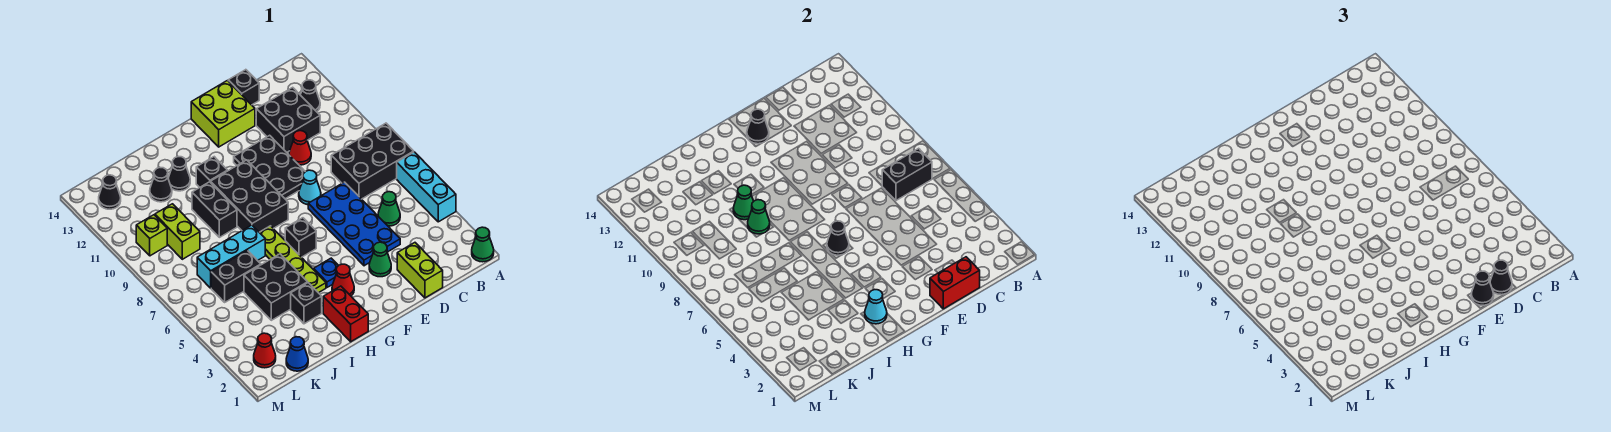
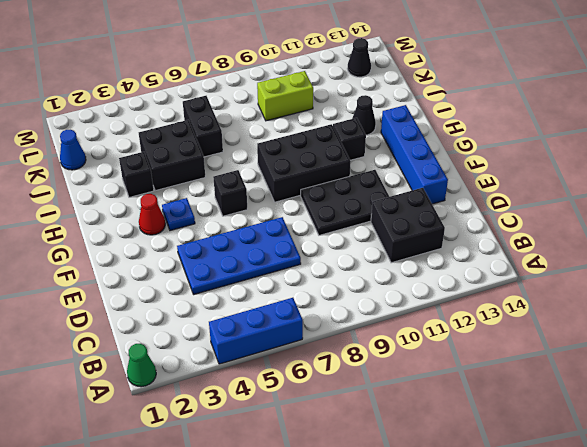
blue 1x3 brick [209,298,303,364] -> cyan 1x3 brick [397,152,456,222]
blue 1x4 brick [381,105,448,204] -> lime 2x2 brick [191,81,255,147]
none -> black 2x3 brick [331,123,414,199]
none -> black 1x1 cone [300,80,320,112]
none -> green 1x1 cone [378,192,400,226]
none -> lime 1x2 brick [397,243,443,298]

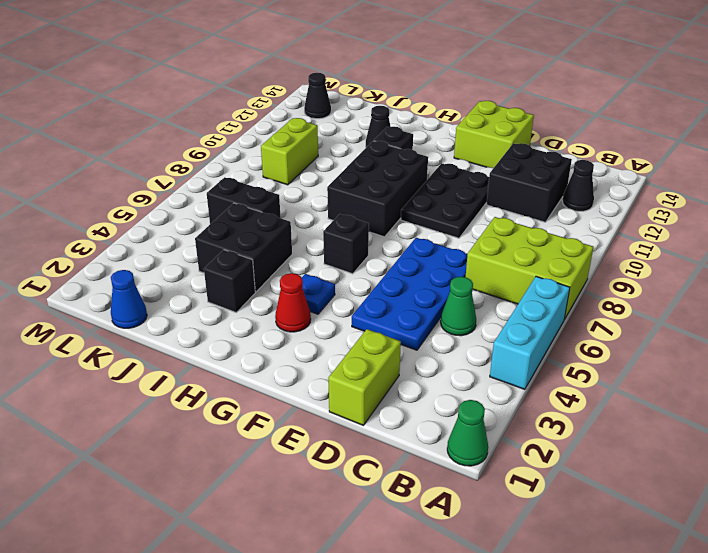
lime 2x3 brick [466,217,594,319] -> black 2x3 brick [331,123,414,199]
none -> red 1x1 cone [289,131,311,165]
none -> black 1x1 brick [228,70,259,105]
none -> green 1x1 cone [369,242,391,277]
none -> cyan 1x1 cone [299,170,321,205]

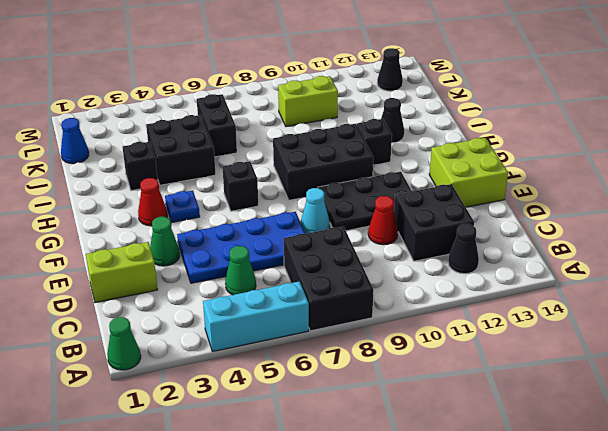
none -> black 1x1 brick [228,70,259,105]
none -> red 1x2 brick [323,286,368,342]
none -> lime 1x4 plate [259,226,326,293]
none -> cyan 1x3 brick [197,225,265,288]

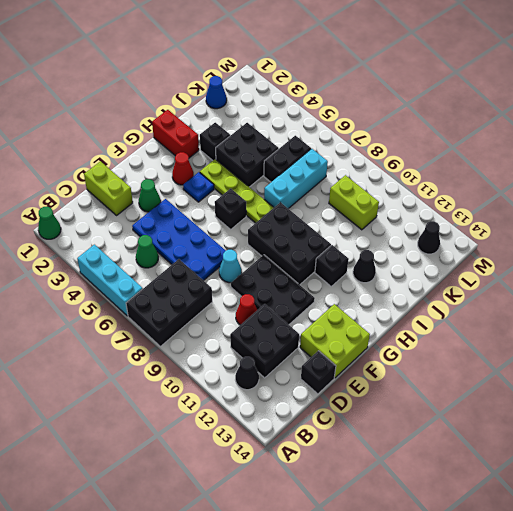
none -> black 1x2 brick [192,182,237,237]
none -> black 1x1 cone [150,168,172,202]
none -> red 1x1 cone [254,333,276,368]
none -> lime 1x1 brick [136,215,167,256]

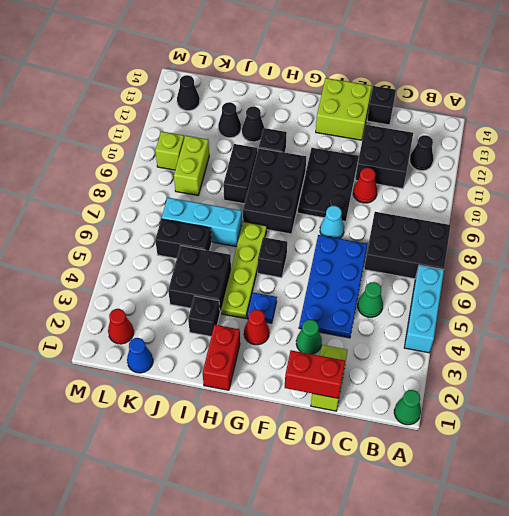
none -> black 1x2 brick [882,148,932,200]
none -> black 1x1 cone [747,109,769,144]
none -> black 1x1 cone [827,221,849,255]
none -> cyan 1x1 cone [865,290,887,324]

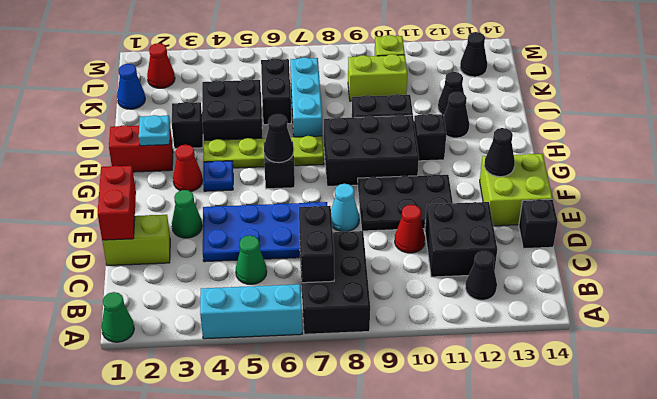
cyan 1x1 plate [139,115,170,146] -> cyan 1x1 cone [865,290,887,324]
none -> green 1x1 cone [748,200,770,234]
none -> green 1x1 cone [733,185,754,220]
none -> black 1x1 cone [1490,260,1512,295]
none -> black 1x1 cone [1471,271,1494,305]

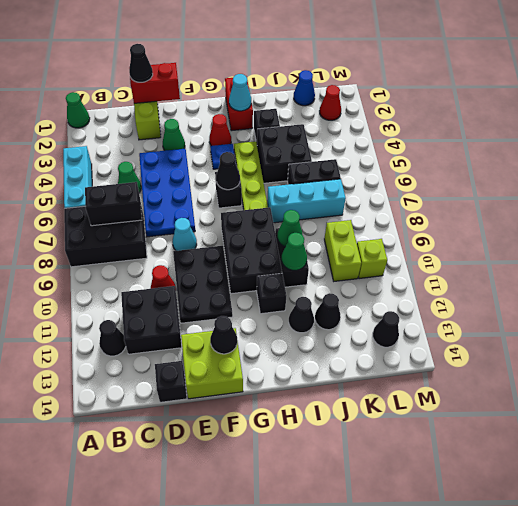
none -> black 1x1 cone [1471,271,1494,305]

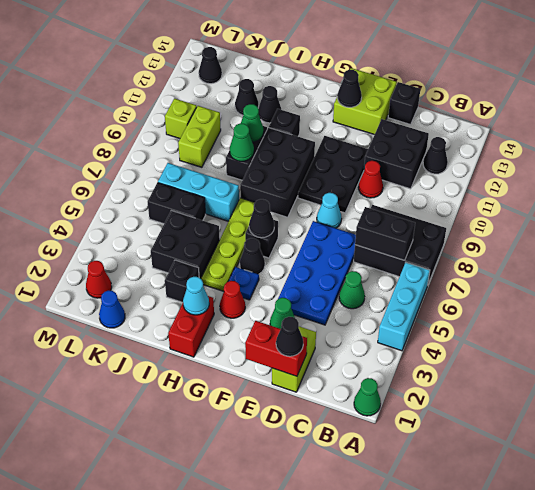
black 1x1 cone [240,238,265,274] -> black 1x1 cone moved to [1471,271,1494,305]

